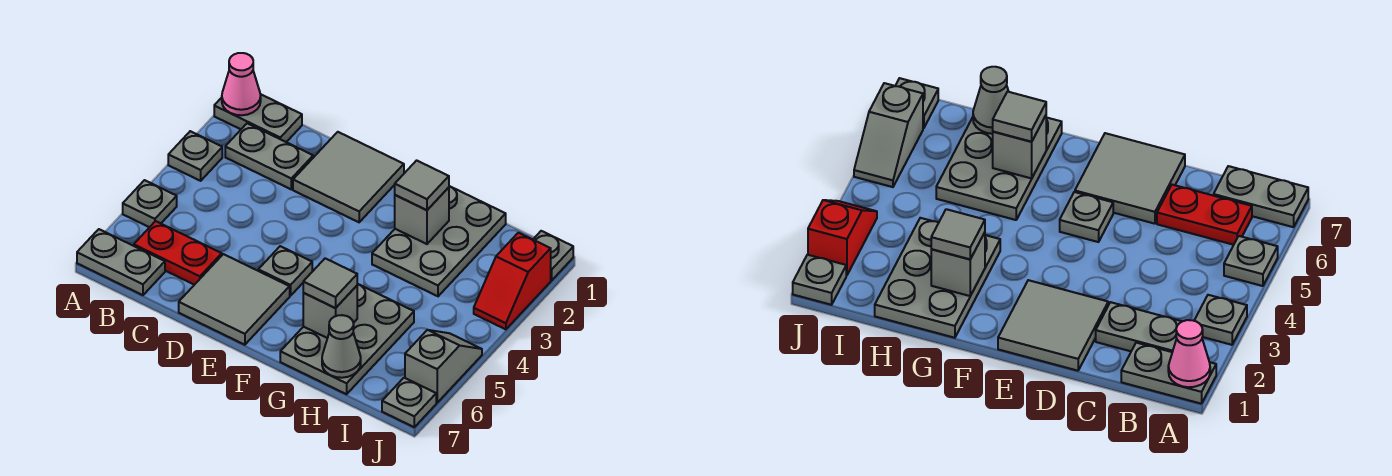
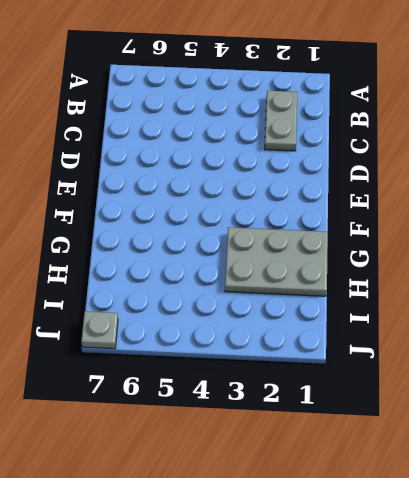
none -> grey 1x2 plate [214,94,302,142]
none -> grey 1x1 plate [168,131,222,181]
none -> grey 1x1 plate [123,180,177,227]

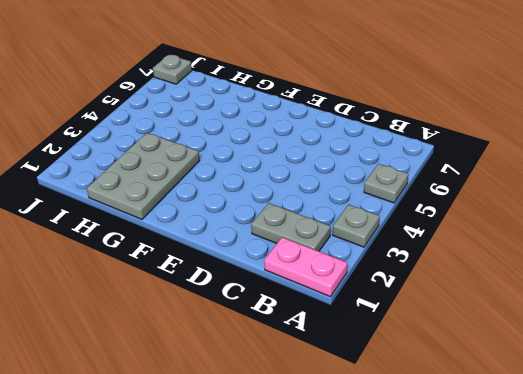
pink 1x2 plate [264,237,347,297] -> grey 1x2 plate [214,94,302,142]
none -> grey 1x2 plate [77,229,165,295]
none -> red 1x2 plate [134,221,222,285]
none -> grey 2x2 tile [293,132,404,222]

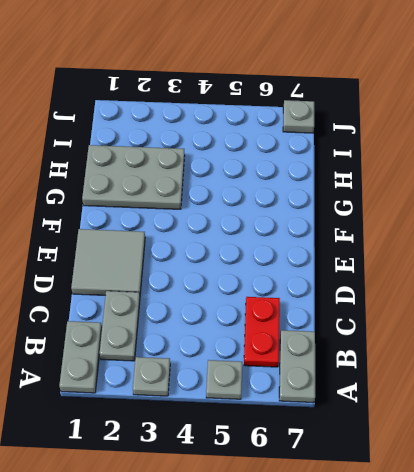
none -> grey 2x2 tile [179,254,290,345]
none -> grey 1x1 plate [258,246,312,296]
none -> grey 2x3 plate [280,284,414,394]

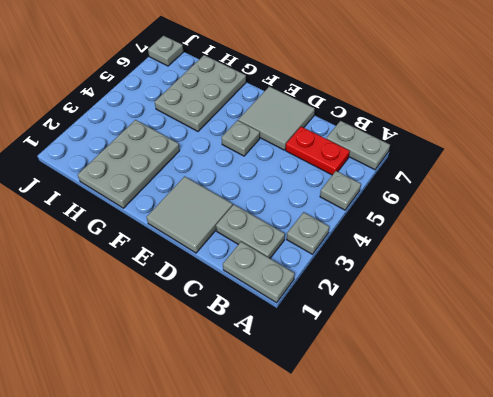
none -> grey 1x1 plate [533,231,573,280]
none -> red 1x2 slope [474,233,551,329]
none -> grey 1x2 slope [405,330,482,403]

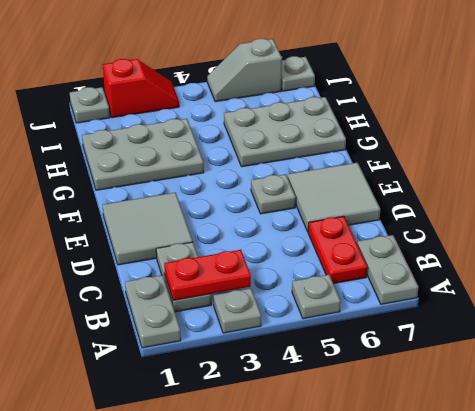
red 1x2 plate [164,250,251,300] -> none
none -> pink 1x1 cone [222,53,261,115]
none -> grey 1x1 brick [395,187,449,244]
none -> grey 1x1 brick [303,286,357,338]

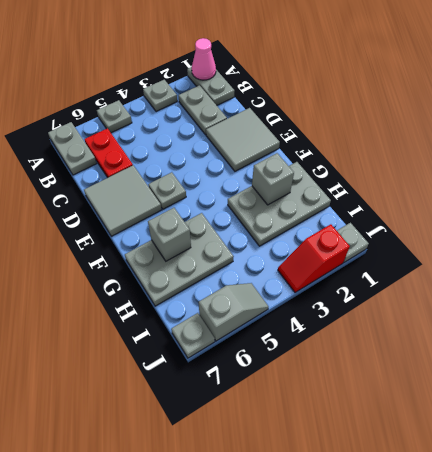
none -> grey 1x1 cone [322,315,361,378]
none -> grey 1x1 tile [395,160,449,210]
none -> grey 1x1 tile [303,258,357,308]

